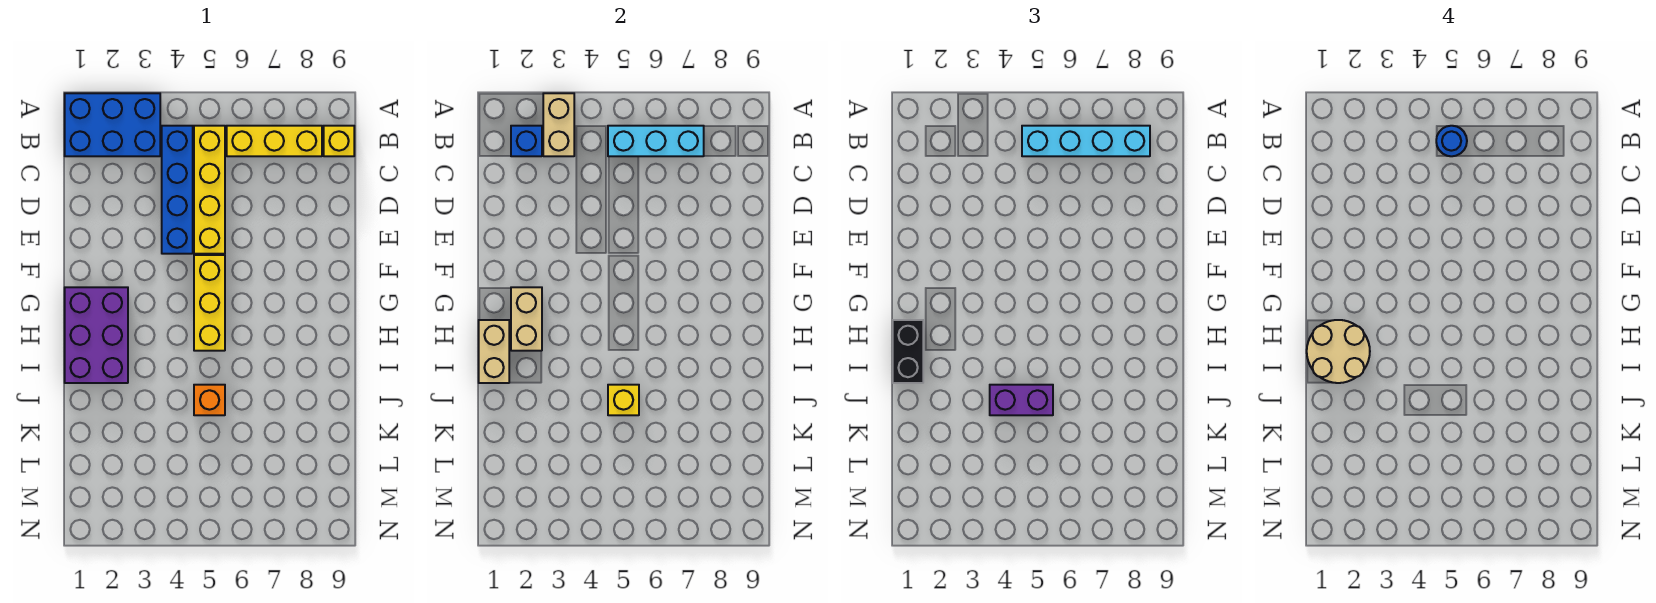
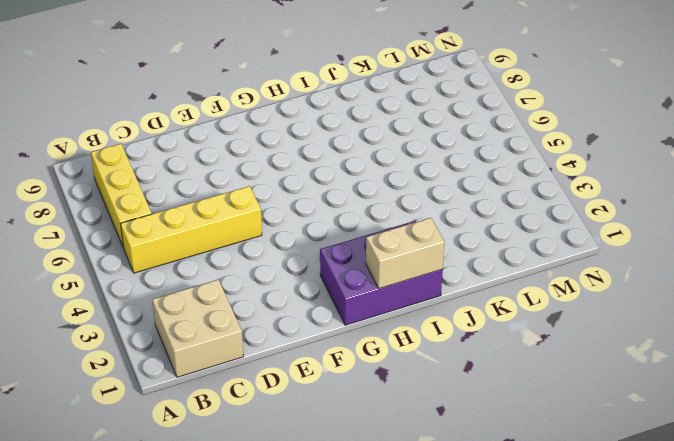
tan 2x2 brick [152,280,243,377] -> blue 2x3 brick [65,93,160,156]
none -> blue 1x4 brick [162,126,193,254]
none -> yellow 1x1 brick [324,126,354,156]
none -> yellow 1x3 brick [194,255,225,351]

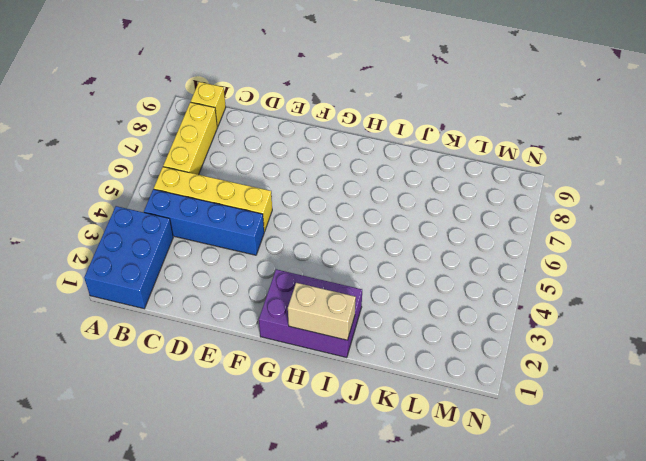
none -> yellow 1x3 brick [194,255,225,351]
none -> orange 1x1 brick [194,385,225,415]
none -> tan 1x2 brick [543,93,574,156]

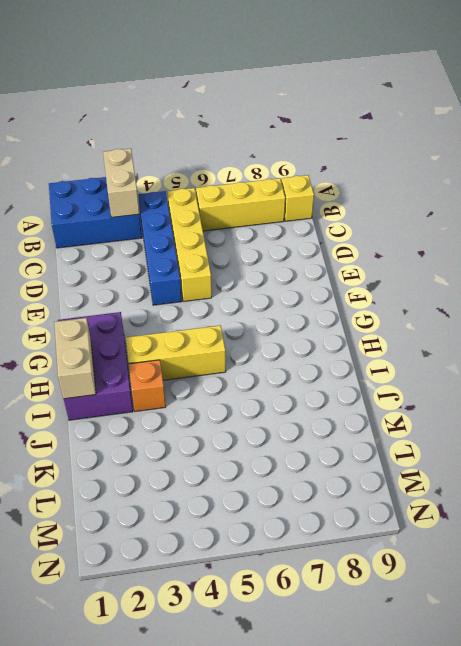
yellow 1x3 brick [126,325,226,380] -> yellow 1x3 brick turned to [194,255,225,351]
orange 1x1 brick [129,360,166,411] -> orange 1x1 brick moved to [194,385,225,415]
none -> blue 1x1 brick [511,126,542,156]
none -> cyan 1x3 brick [608,126,704,156]
none -> tan 1x2 brick [511,287,542,351]

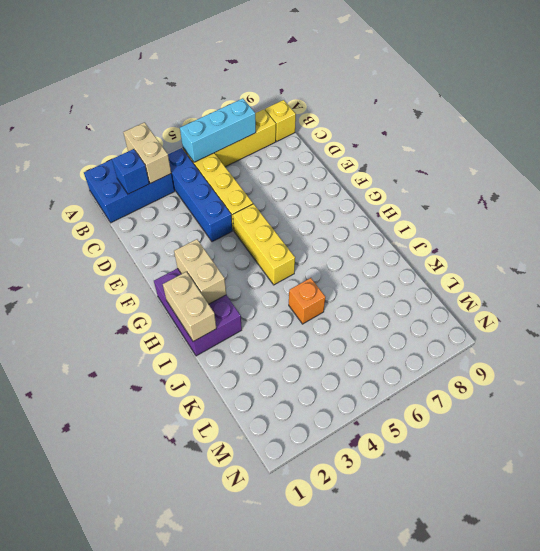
none -> yellow 1x1 brick [608,385,639,415]
none -> cyan 1x4 brick [1022,126,1150,156]
none -> black 1x2 brick [893,320,923,383]

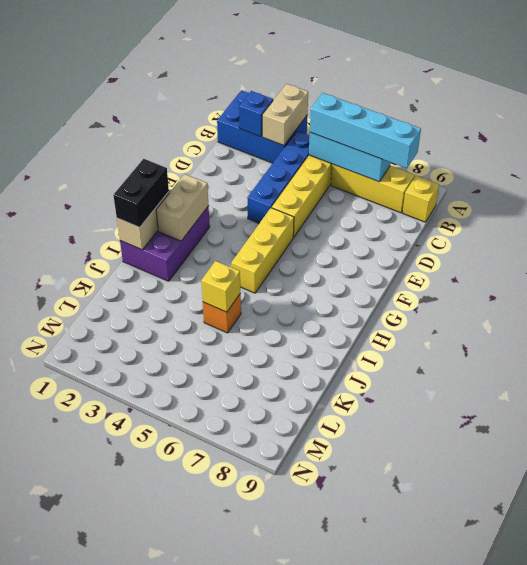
none -> purple 1x2 brick [990,385,1053,415]
none -> blue 1x1 round brick [1436,126,1467,156]
none -> tan 2x2 round brick [1307,320,1370,383]

